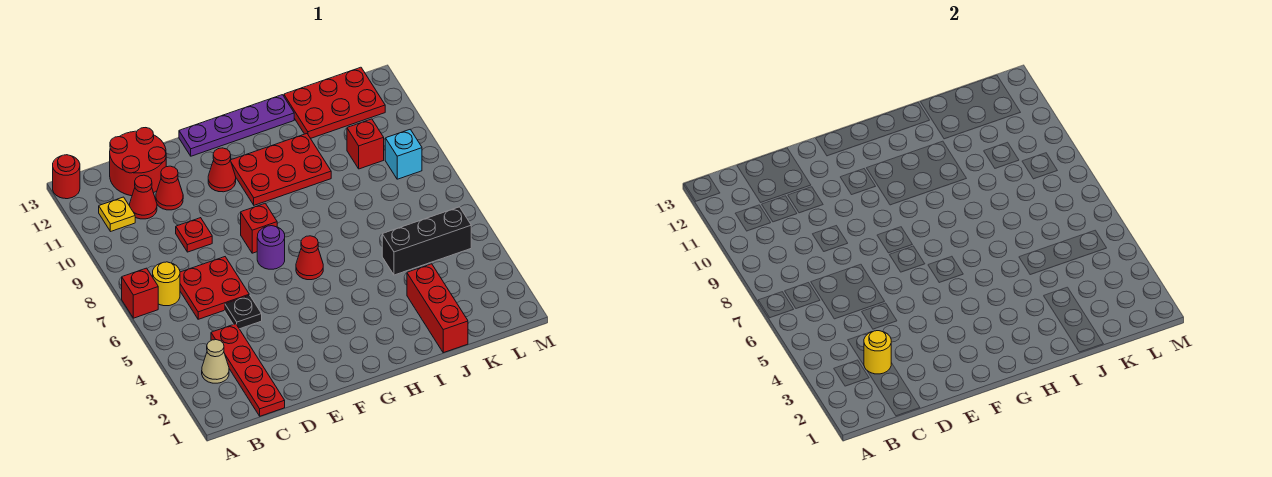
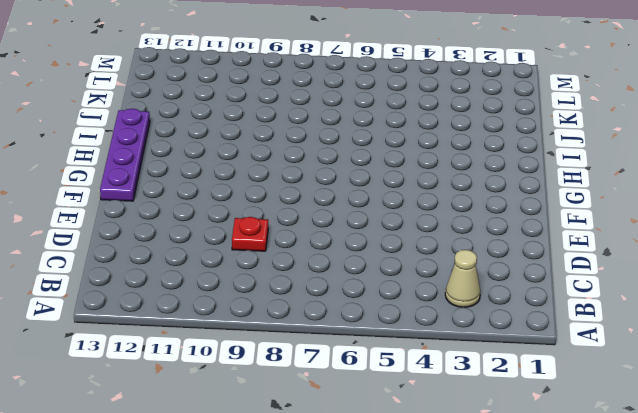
none -> red 1x1 brick [122,268,158,318]
none -> red 1x1 round brick [53,155,80,199]
none -> yellow 1x1 round brick [153,262,180,306]

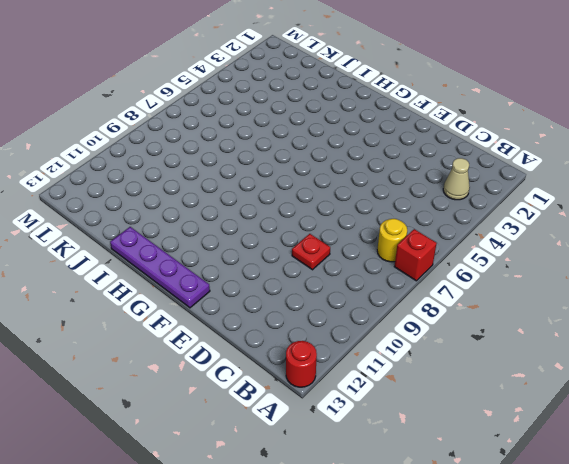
none -> yellow 1x1 plate [99,197,135,232]
none -> red 1x4 plate [211,324,285,416]
none -> red 2x2 plate [180,257,249,319]

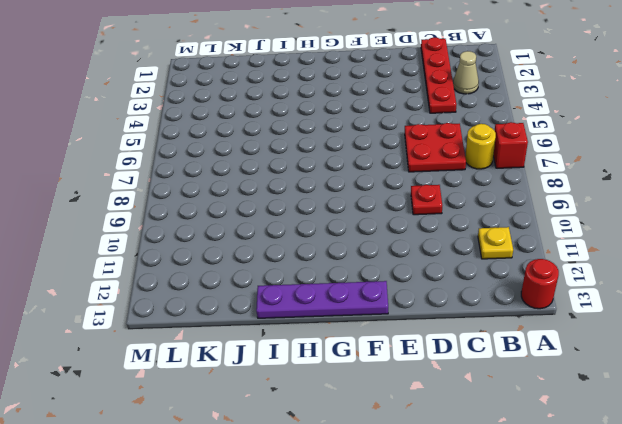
none -> red 1x1 cone [130,175,157,219]
none -> red 2x2 round brick [110,128,166,196]
none -> black 1x1 plate [225,295,262,329]

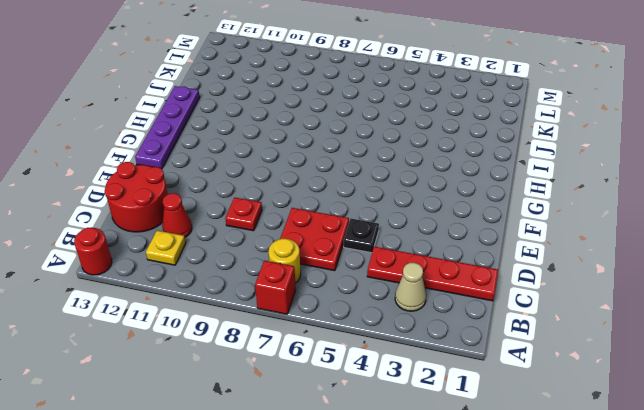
none -> red 1x1 cone [156,166,183,210]
none -> purple 1x1 round brick [257,226,285,269]
none -> red 1x1 brick [241,203,277,253]

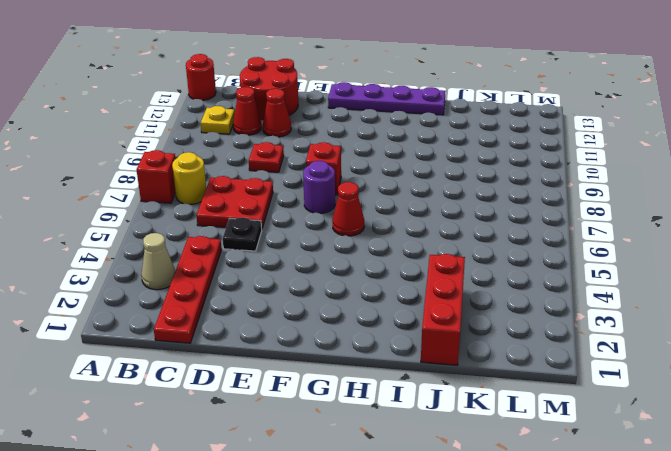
none -> red 1x1 cone [208,148,236,192]
none -> red 2x3 plate [231,134,331,205]
none -> black 1x3 brick [382,207,471,275]

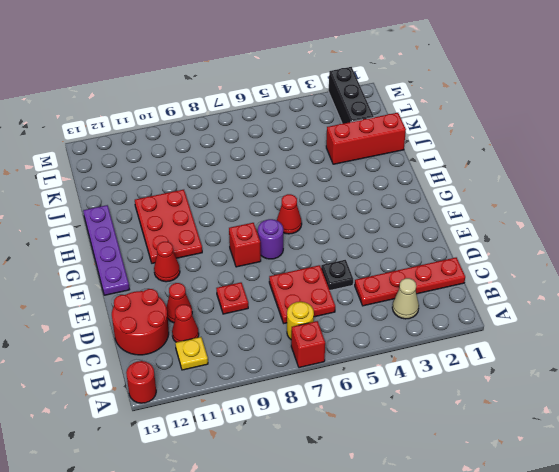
black 1x3 brick [329,67,374,124] -> black 1x3 brick moved to [382,207,471,275]
none -> red 2x3 plate [284,67,385,138]
none -> red 1x1 brick [347,119,384,169]
none -> cyan 1x1 brick [385,129,422,179]

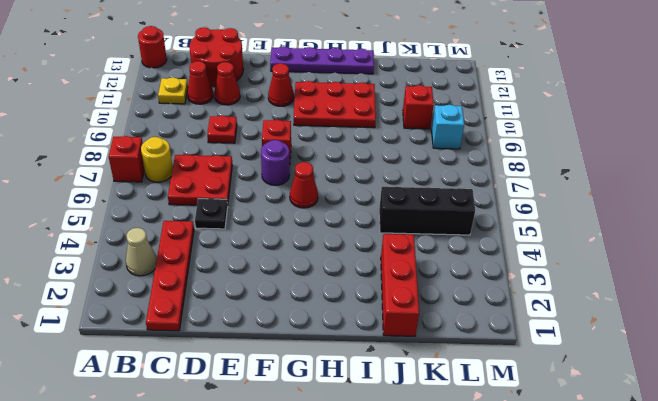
none -> red 2x3 plate [284,67,385,138]
none -> yellow 1x1 round brick [864,331,891,374]

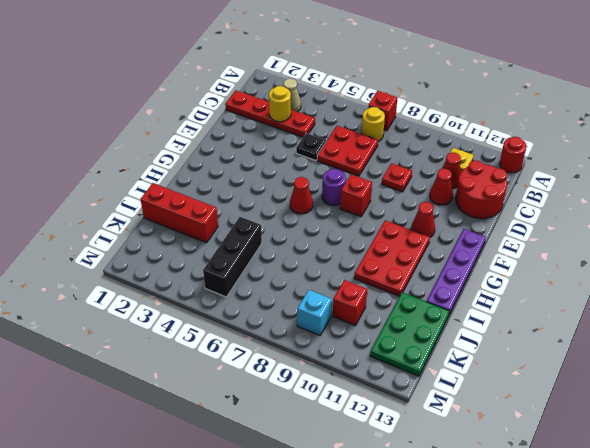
green 2x3 plate [370,292,449,376] -> red 2x3 plate [284,67,385,138]

